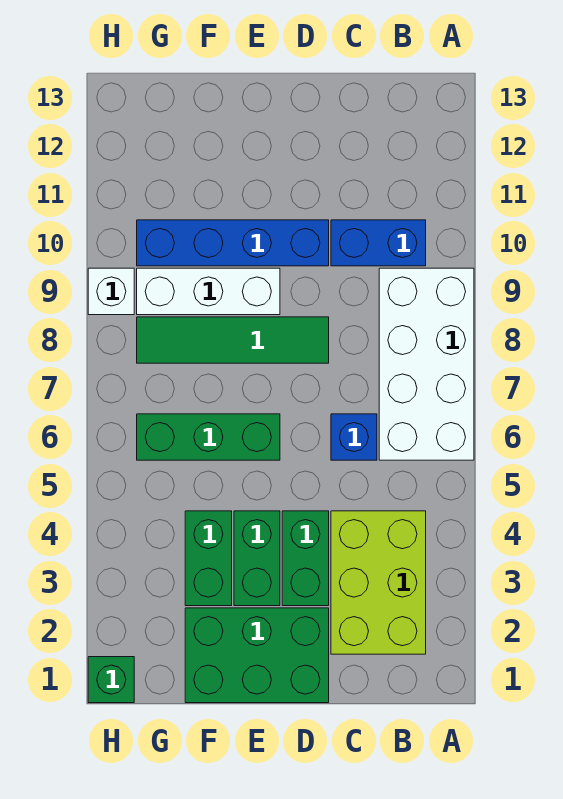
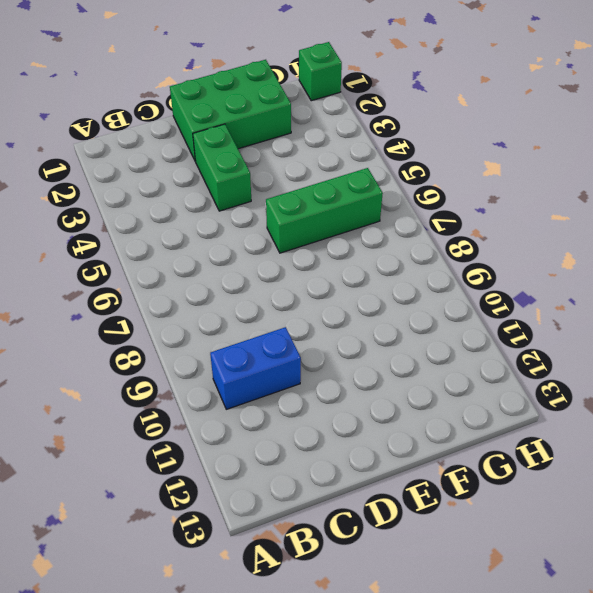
none -> white 2x4 brick [379,268,474,460]
none -> lime 2x3 brick [331,511,426,654]
none -> blue 1x1 brick [331,414,377,460]

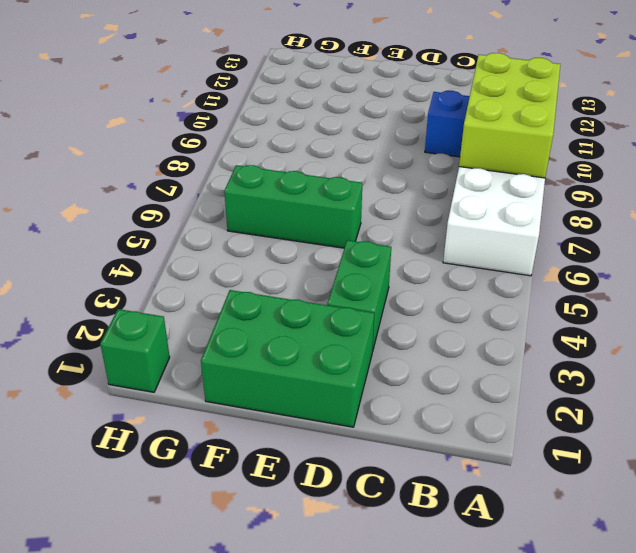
lime 2x3 brick [459,53,560,178] -> lime 2x3 brick moved to [331,511,426,654]
none -> blue 1x1 brick [331,414,377,460]
none -> green 1x4 tile [137,317,329,363]
none -> blue 1x4 brick [137,220,329,266]

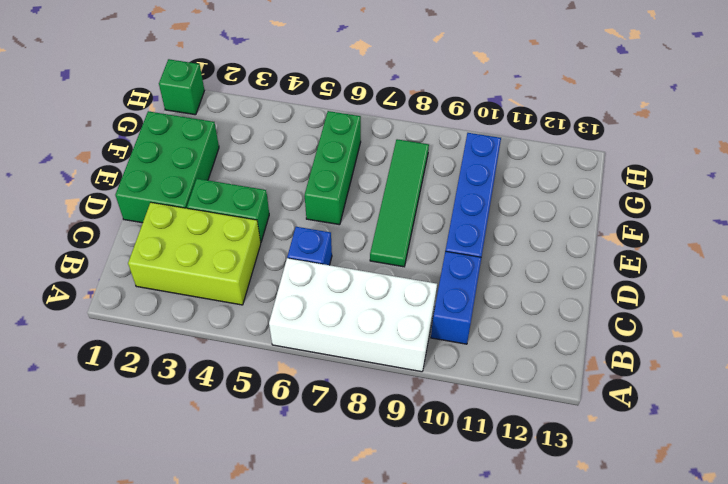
none -> green 1x2 brick [234,511,280,606]
none -> white 1x3 brick [137,268,280,315]
none -> green 1x2 brick [185,511,232,606]

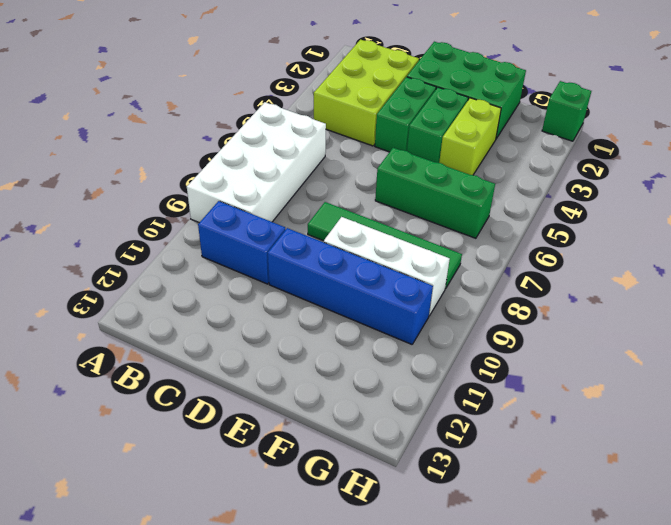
lime 1x2 brick [439,98,501,175] -> green 1x2 brick [185,511,232,606]
none -> blue 1x1 brick [331,414,377,460]
none -> white 1x1 brick [88,268,134,315]

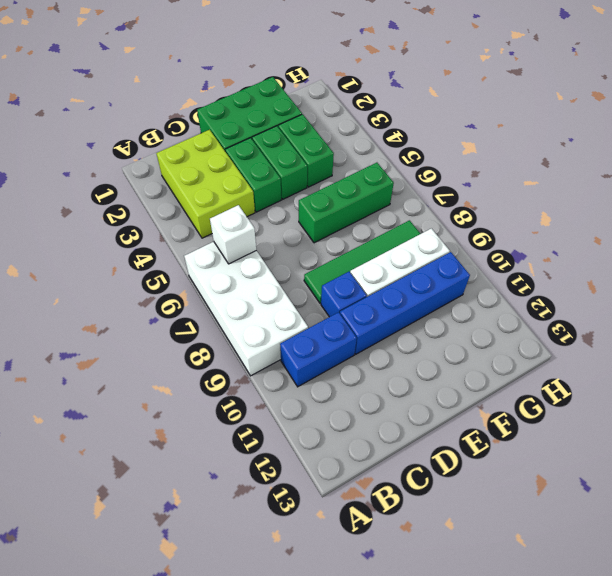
white 1x1 brick [210,205,256,264] -> white 1x1 brick moved to [88,268,134,315]
blue 1x1 brick [321,272,367,317] -> blue 1x1 brick moved to [331,414,377,460]
none -> green 1x1 brick [88,657,134,703]

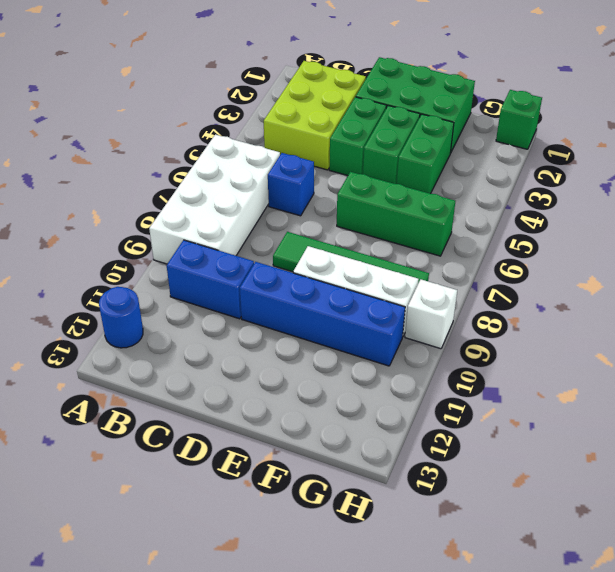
blue 1x1 round brick [99,287,143,348] -> none

